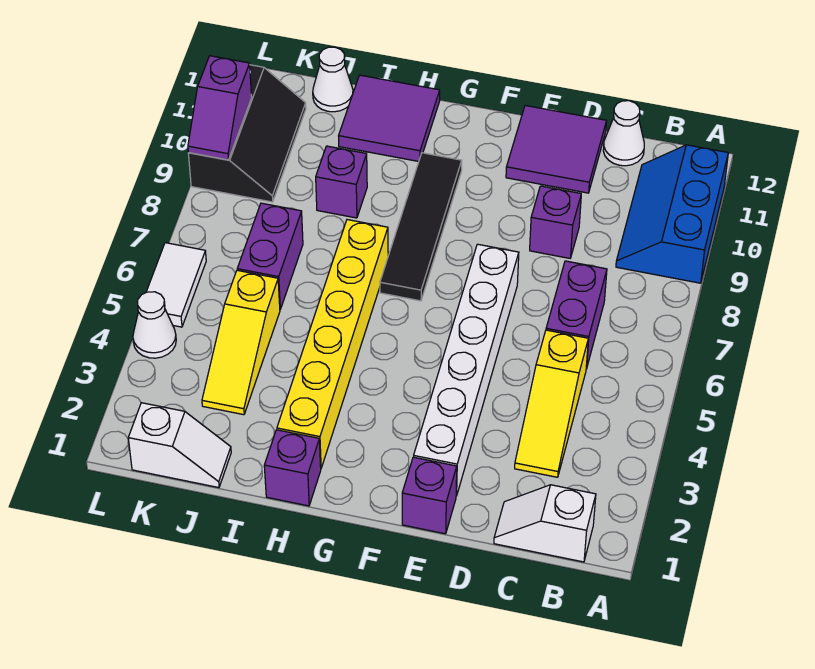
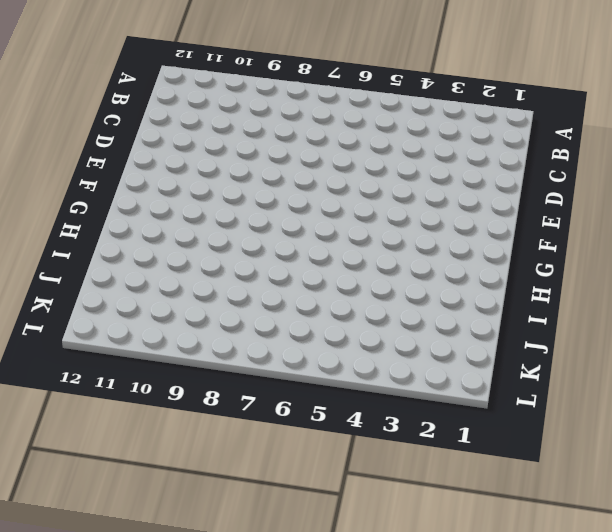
none -> blue 2x3 slope [616,145,728,283]
none -> white 1x2 slope [494,485,596,562]
none -> yellow 1x3 slope [515,330,588,477]

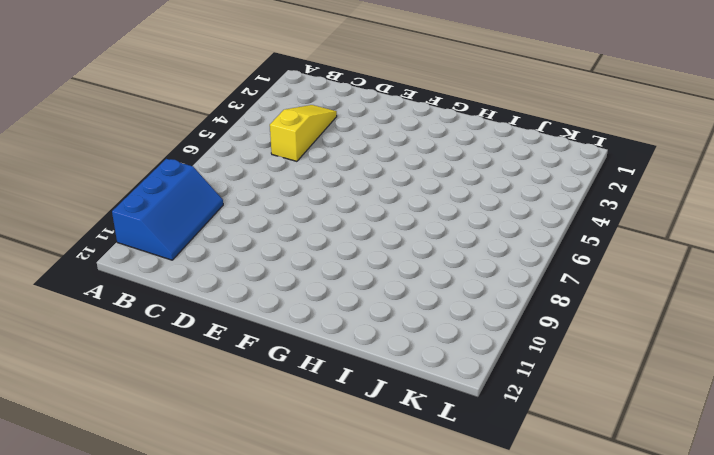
none -> white 1x2 slope [494,485,596,562]
none -> purple 1x2 brick [546,261,607,369]
none -> white 1x1 cone [603,101,644,166]

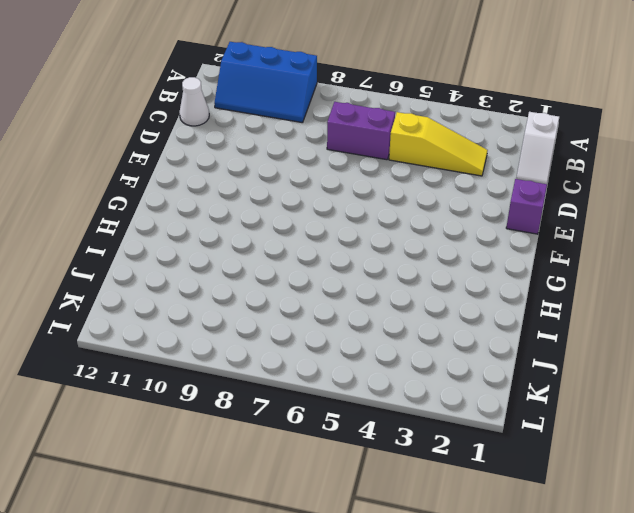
none -> purple 1x1 brick [530,186,581,258]
none -> purple 2x2 tile [506,106,606,193]
none -> white 1x6 brick [414,244,519,496]

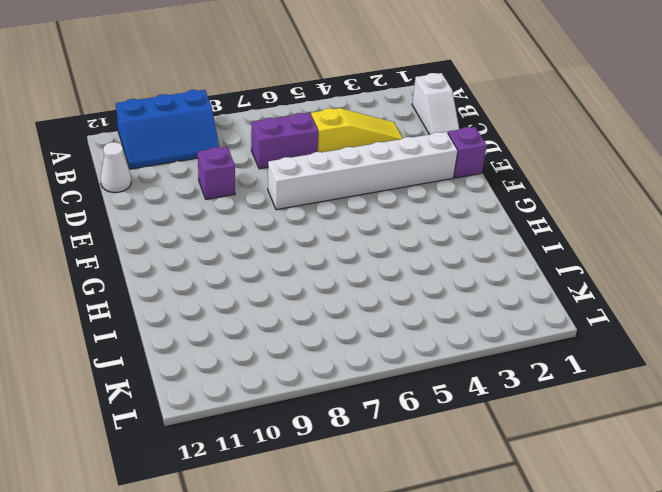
none -> purple 2x2 tile [506,106,606,193]
none -> black 1x4 tile [380,153,462,301]
none -> purple 1x1 brick [264,430,321,506]

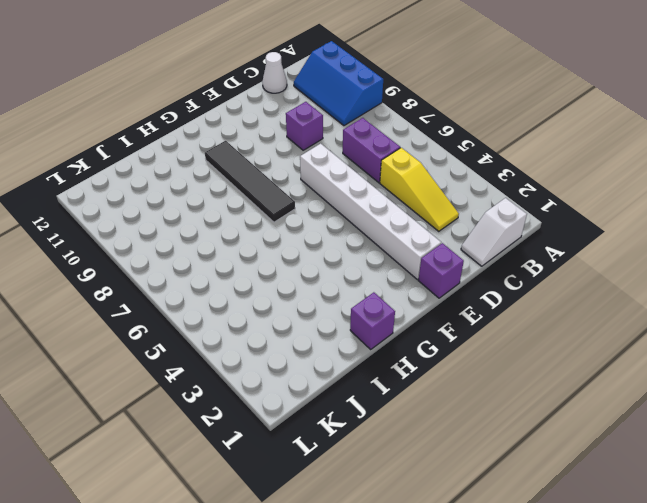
none -> purple 2x2 tile [506,106,606,193]
none -> yellow 1x6 brick [277,220,388,468]
none -> purple 2x2 tile [339,75,440,161]

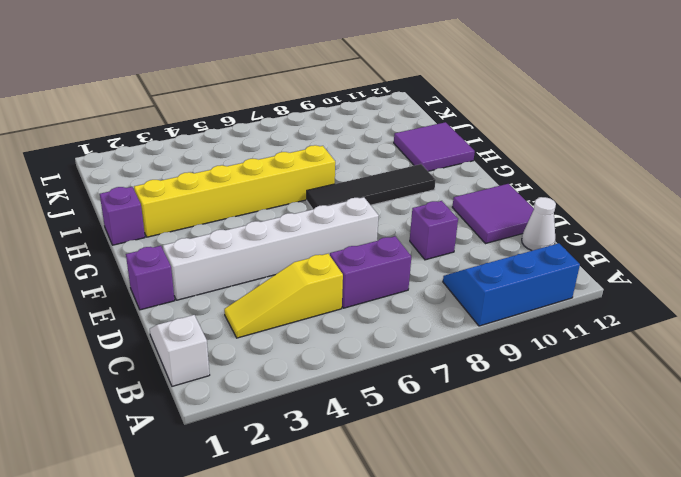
none -> purple 1x1 brick [316,146,367,218]
none -> white 1x2 slope [128,403,231,488]
none -> yellow 1x3 slope [202,270,280,415]

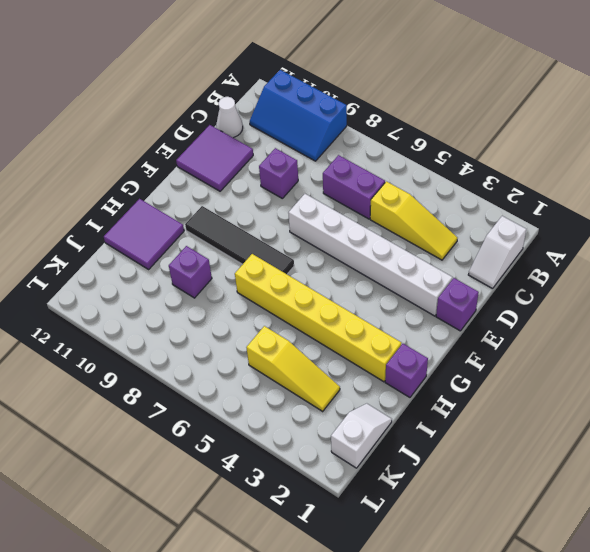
none -> purple 1x2 brick [237,203,303,309]
none -> white 1x1 cone [313,47,353,112]
none -> black 2x3 slope [188,65,306,202]

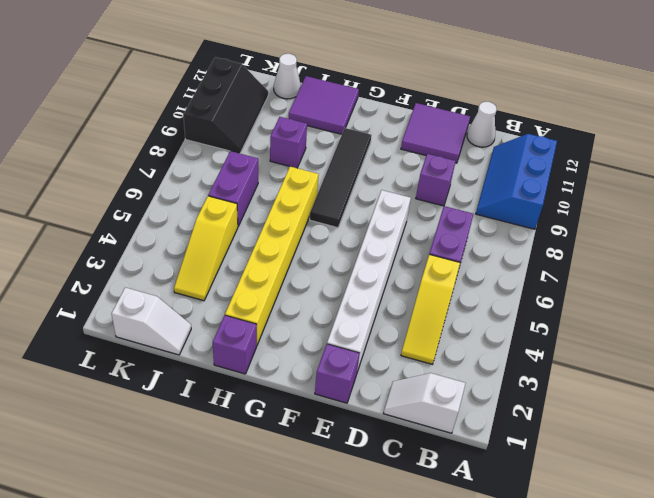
none -> white 1x1 cone [133,292,176,358]
none -> white 1x2 tile [146,243,206,327]
none -> purple 1x2 slope [188,56,252,160]

